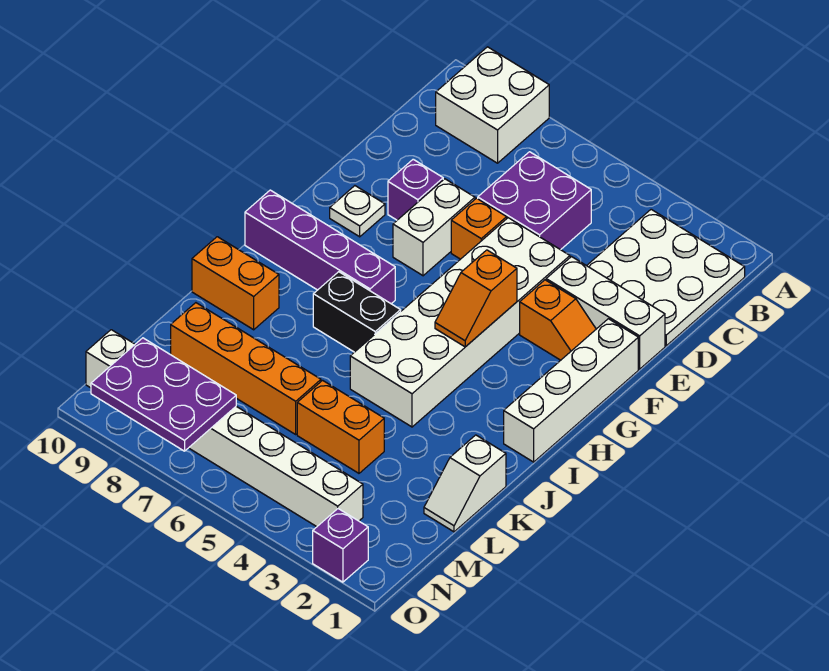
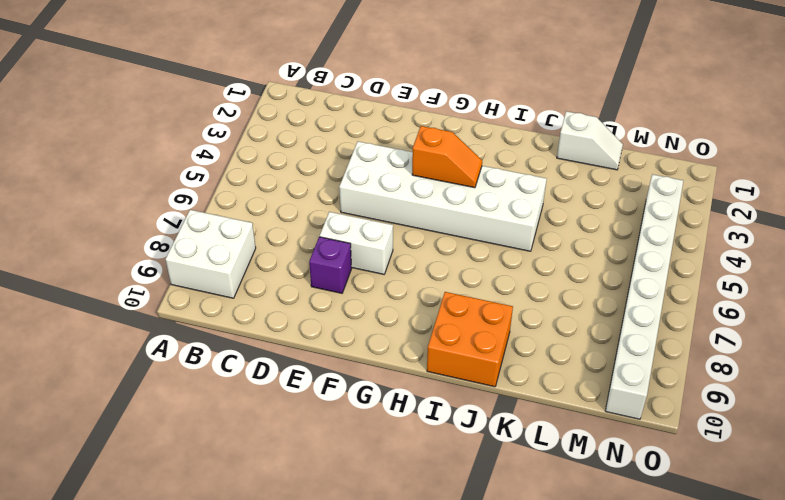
orange 2x2 brick [427,292,513,387] -> orange 1x2 brick [192,237,279,330]
none -> white 3x3 plate [587,209,745,346]
none -> purple 2x2 brick [478,152,591,250]
none -> white 1x3 brick [546,257,665,369]

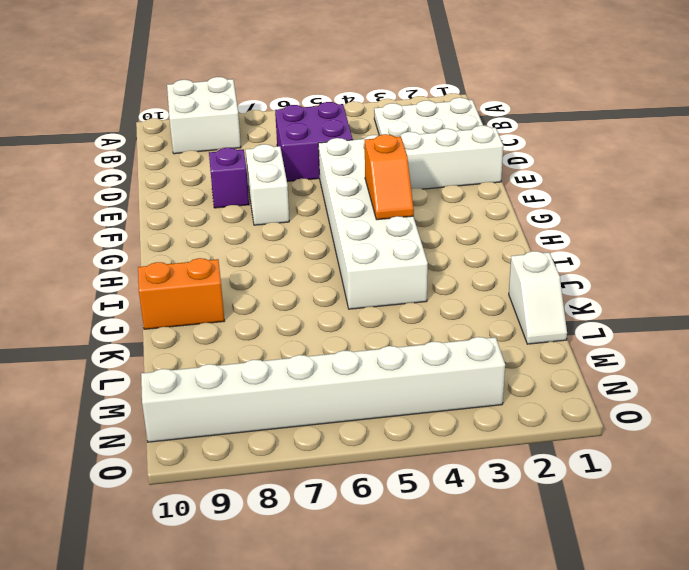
none -> orange 1x1 brick [451,198,507,259]
none -> white 1x4 brick [504,319,638,462]
none -> orange 1x2 slope [520,280,596,360]

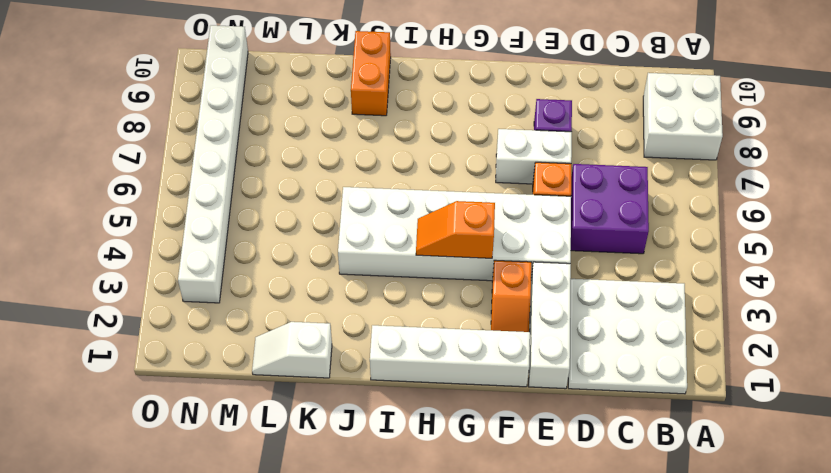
none -> white 1x1 plate [330,186,385,237]
none -> purple 1x4 brick [245,190,395,304]
none -> black 1x2 brick [313,272,401,352]

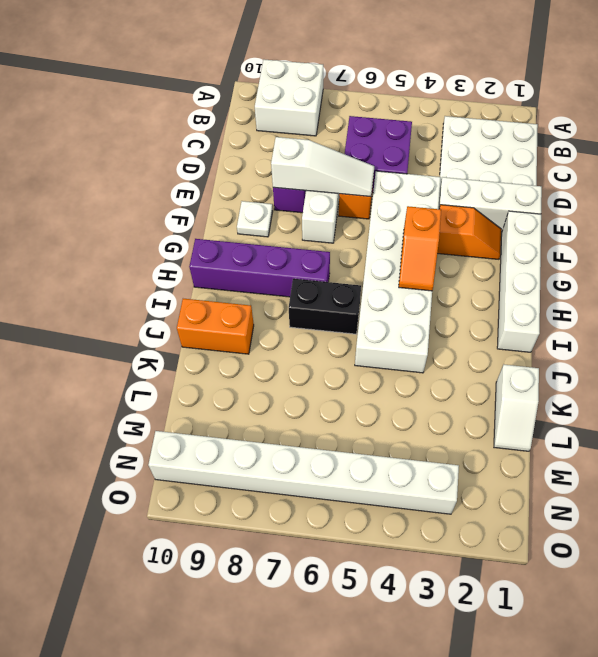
white 1x3 slope [271,137,374,197] -> none
none -> orange 1x2 brick [297,380,384,473]
none -> orange 1x4 brick [171,303,321,434]
none -> purple 1x1 brick [313,509,368,582]

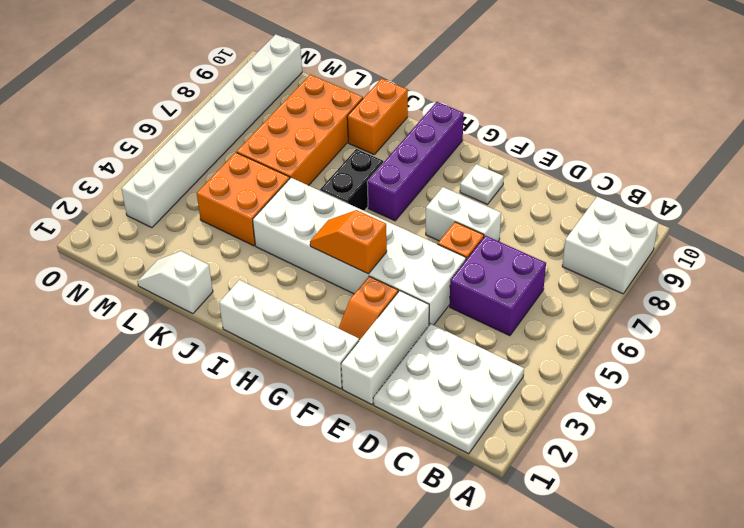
orange 2x2 brick [197,152,290,246] -> orange 1x2 brick [297,380,384,473]
orange 2x4 brick [236,74,363,186] -> orange 1x4 brick [171,303,321,434]
none -> purple 1x1 brick [388,159,443,220]
none -> purple 1x1 brick [313,509,368,582]
none -> purple 2x3 plate [91,338,236,451]

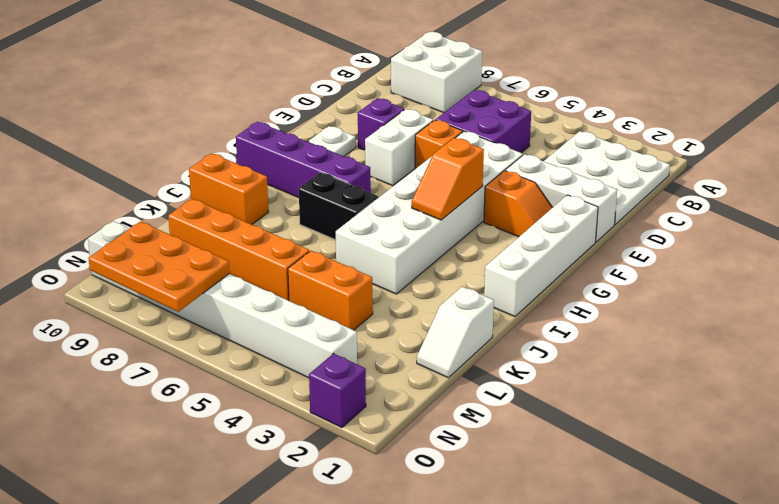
orange 2x3 plate [89,222,229,312] -> purple 2x3 plate [91,338,236,451]

